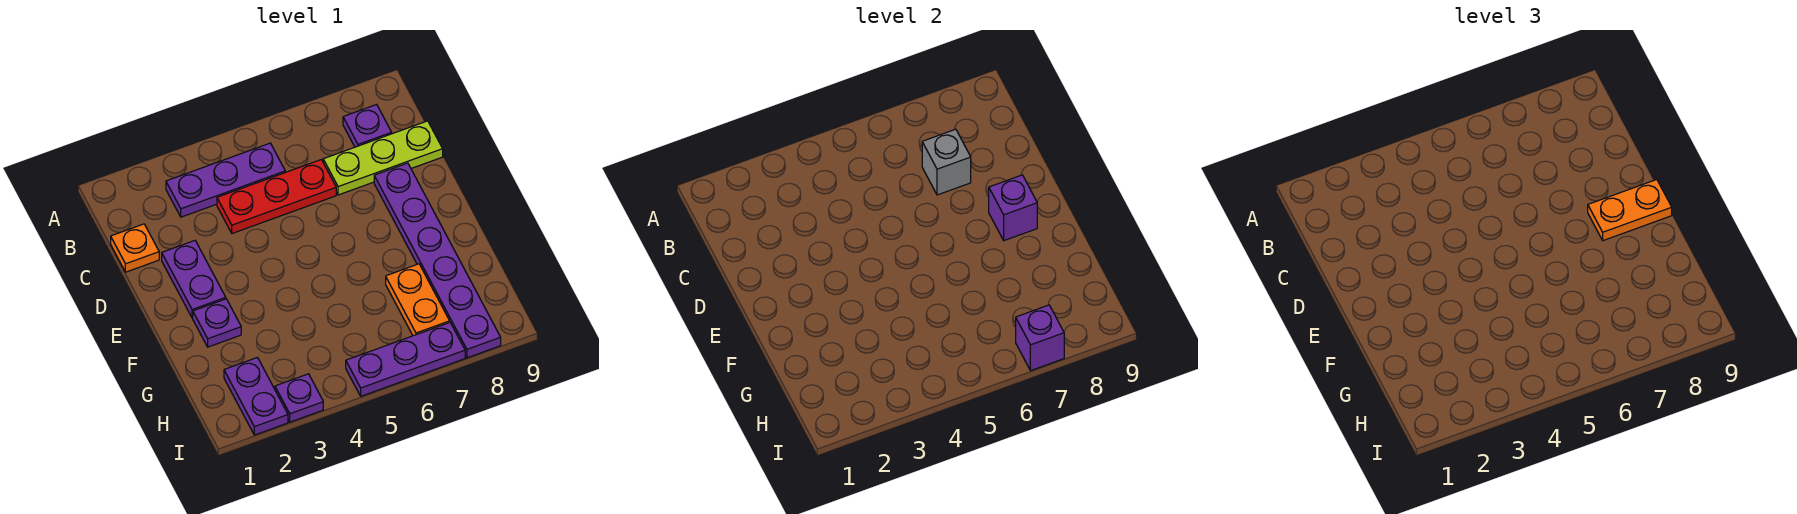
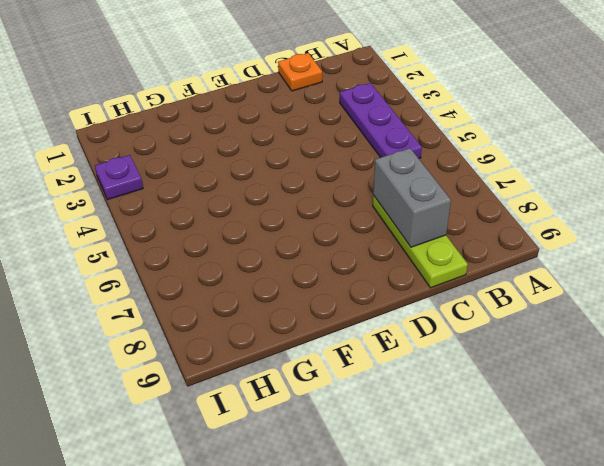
grey 1x2 brick [373,148,451,247] -> grey 1x1 brick [922,129,971,195]
none -> purple 1x1 plate [343,105,392,147]
none -> red 1x3 plate [217,160,336,233]
none -> purple 1x2 plate [162,241,226,318]

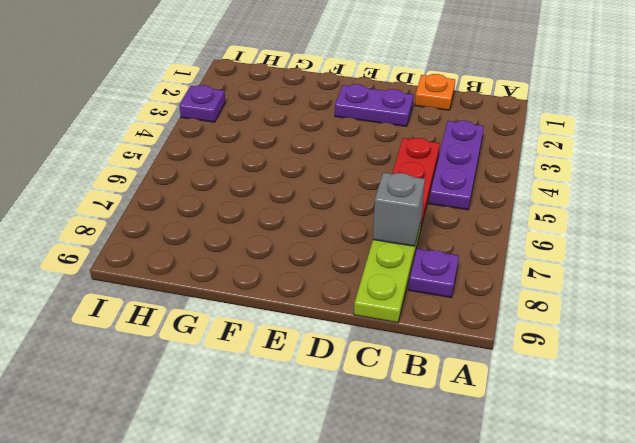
none -> purple 1x6 plate [374,163,501,358]
none -> purple 1x1 plate [193,299,241,347]
none -> orange 1x2 plate [386,264,450,336]

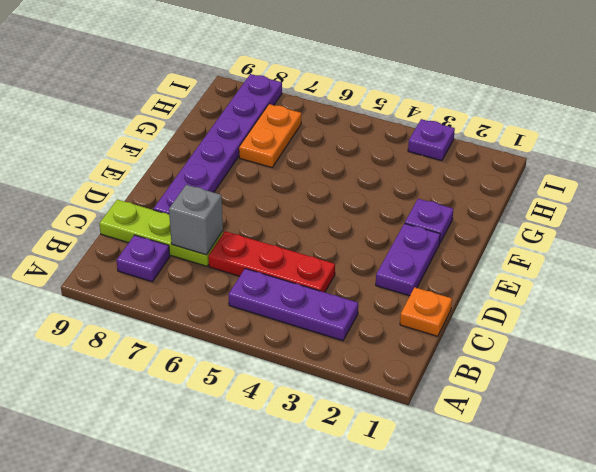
none -> purple 1x2 plate [224,358,288,435]
none -> purple 1x3 plate [346,323,465,396]
none -> purple 1x1 brick [989,175,1037,241]

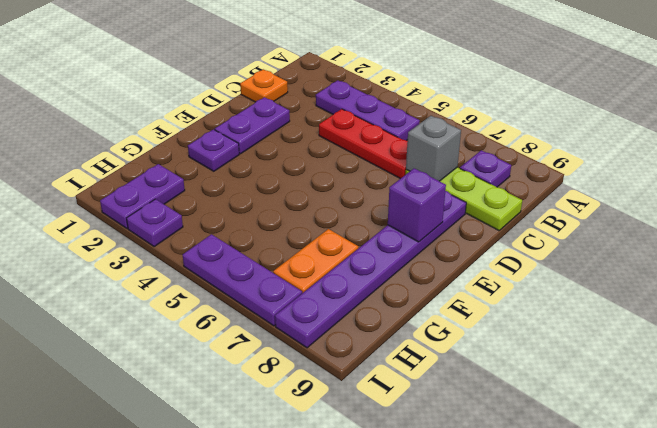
none -> purple 1x1 brick [1016,305,1064,371]
none -> orange 1x2 plate [1588,180,1672,241]

